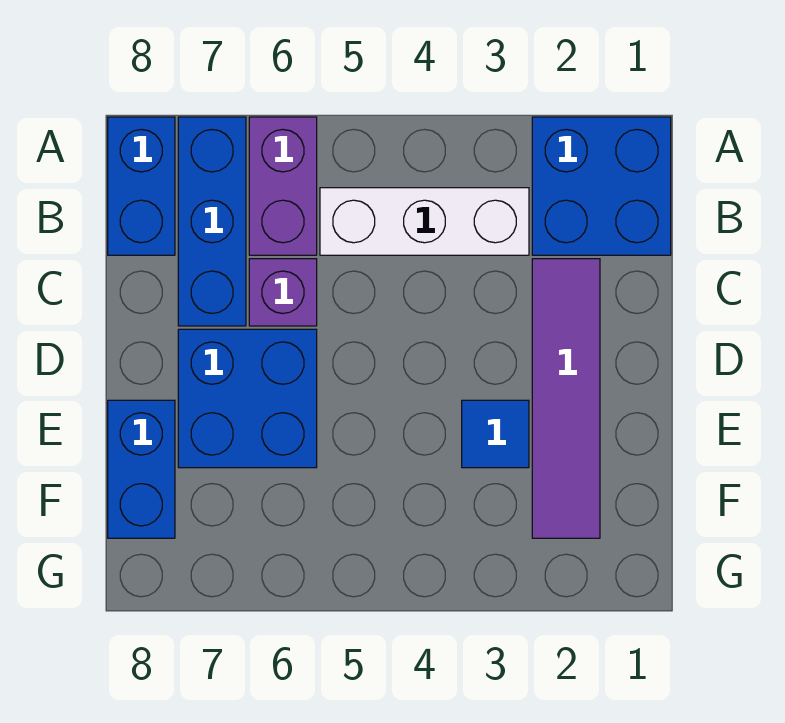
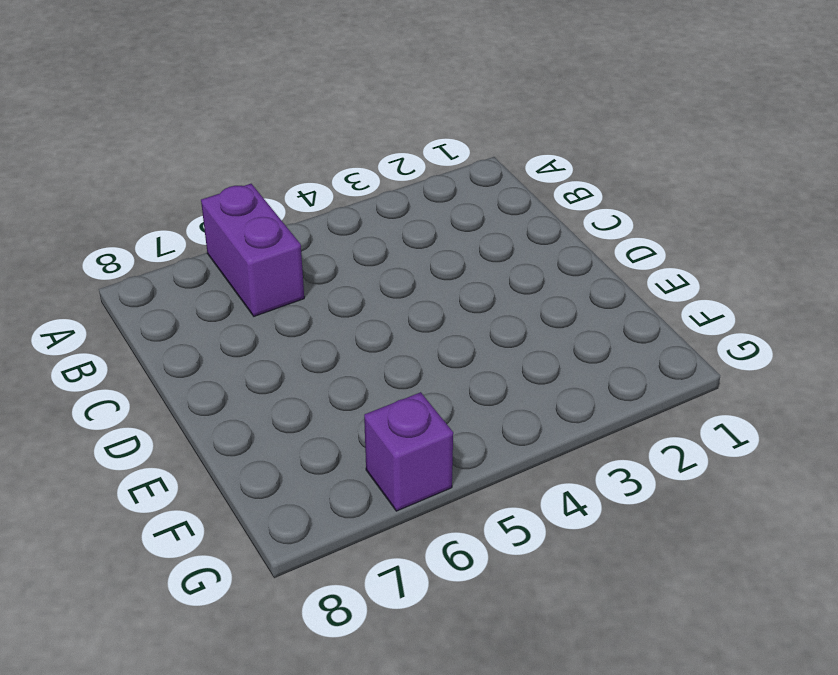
purple 1x1 brick [364,392,453,511] -> purple 1x1 brick moved to [249,259,317,326]
none -> blue 2x2 brick [532,117,671,255]
none -> blue 1x3 brick [178,117,246,326]

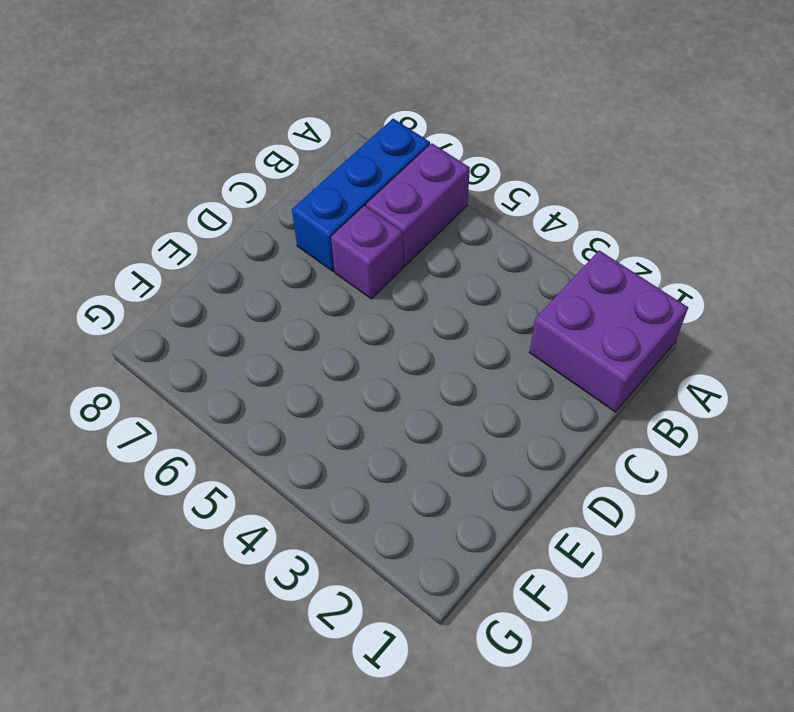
purple 2x2 brick [530,250,688,412] -> blue 2x2 brick [532,117,671,255]
none -> blue 1x2 brick [108,117,175,255]
none -> white 1x3 brick [320,188,529,255]

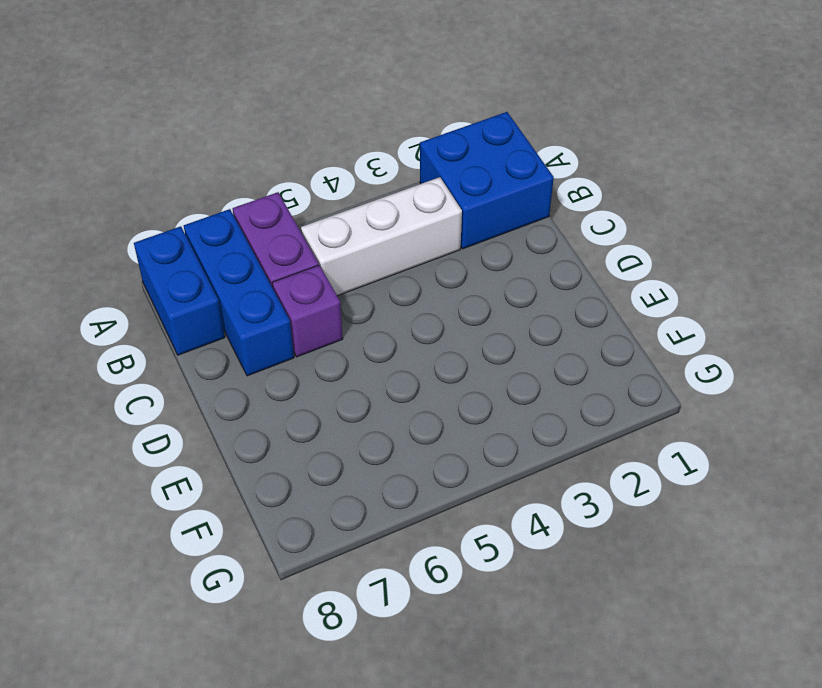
none -> purple 1x4 tile [532,259,600,538]
none -> blue 2x2 brick [178,329,317,468]

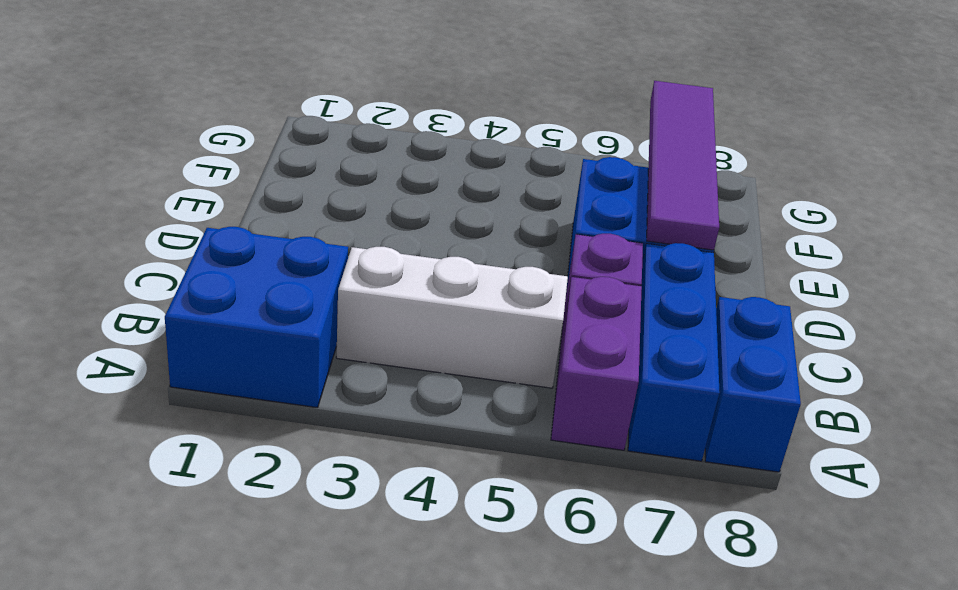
purple 1x4 tile [647,81,719,250] -> purple 1x4 tile moved to [532,259,600,538]
none -> blue 1x1 tile [462,400,529,468]
none -> blue 1x2 brick [108,400,175,538]

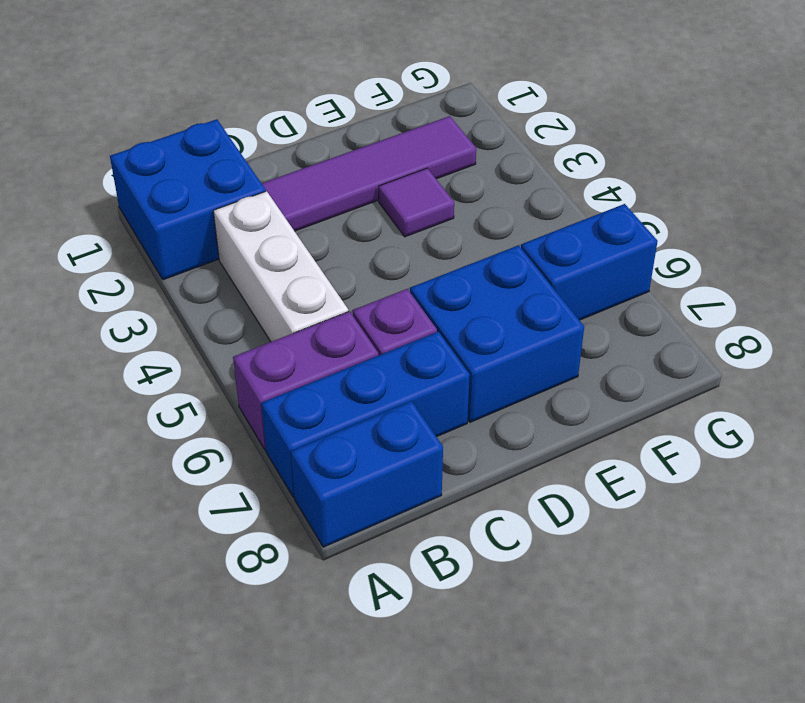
purple 1x1 tile [379,168,454,237] -> blue 1x1 tile [462,400,529,468]
blue 1x2 brick [521,204,658,320] -> blue 1x2 brick moved to [108,400,175,538]

